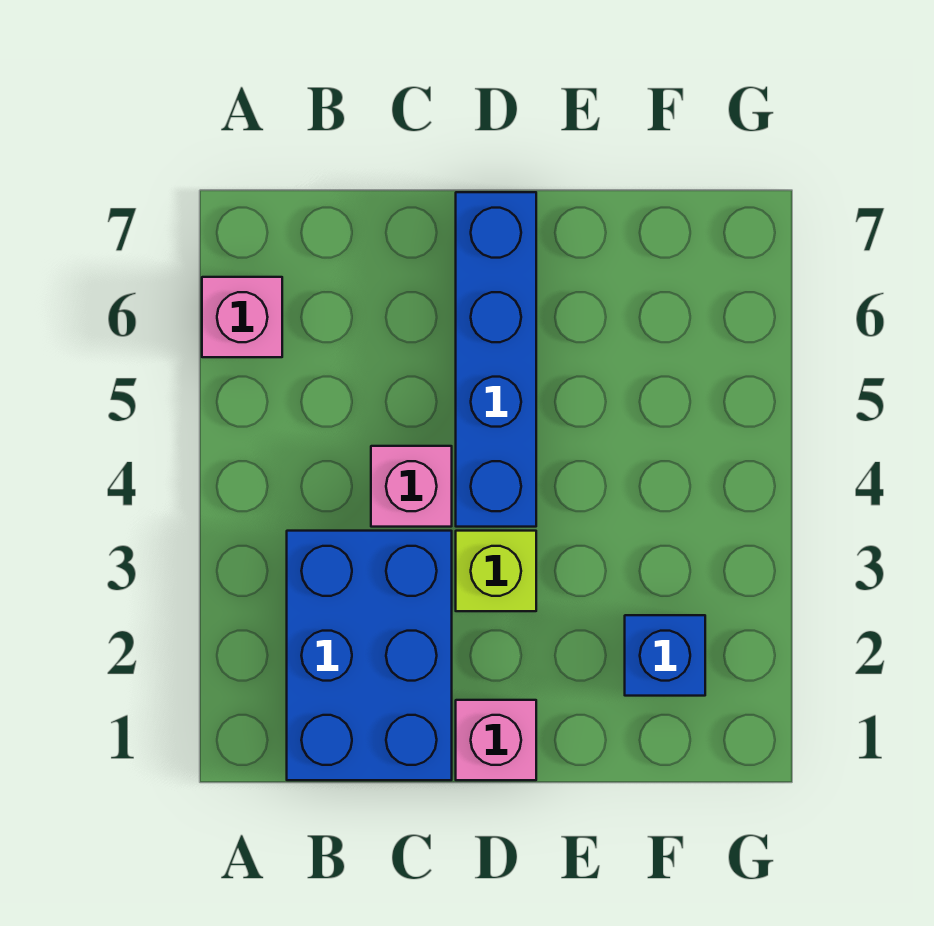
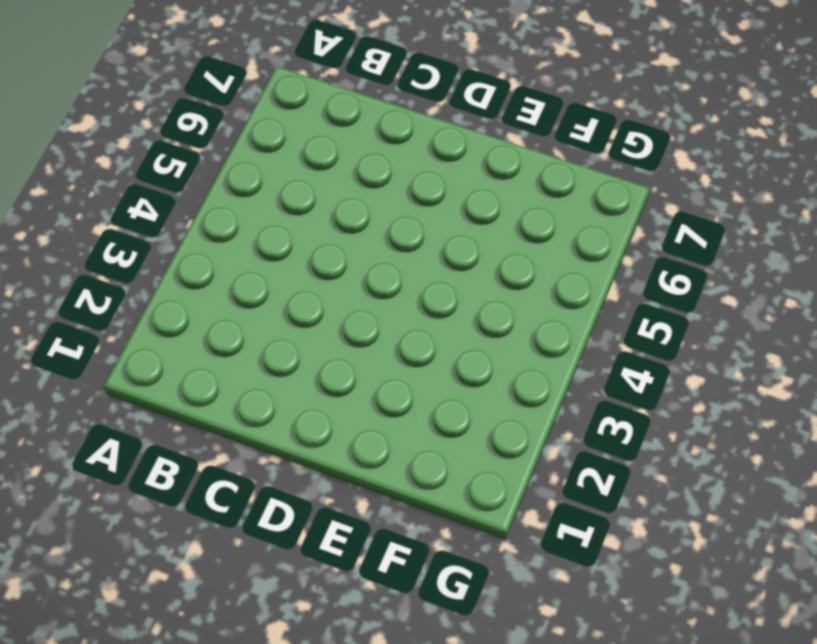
none -> pink 1x1 brick [202,277,282,357]
none -> blue 2x3 brick [287,531,452,780]

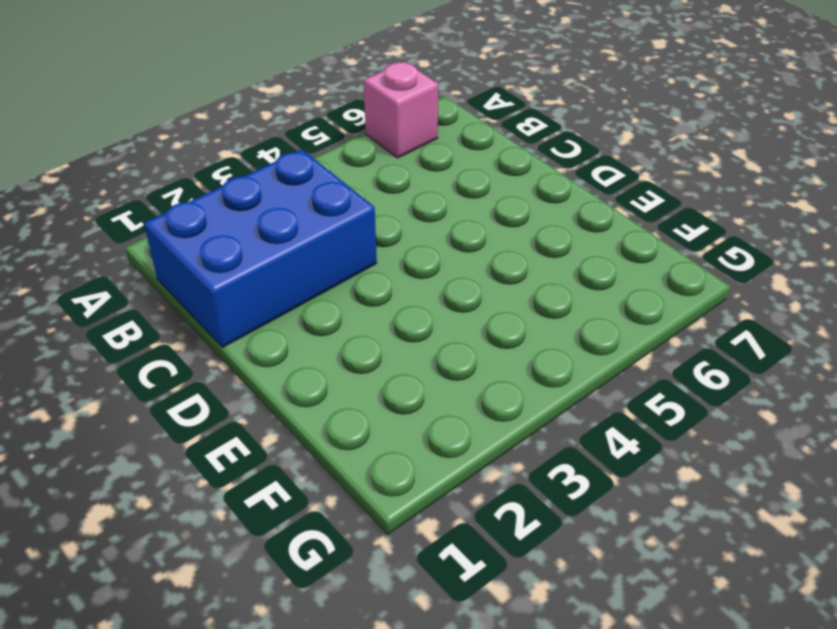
none -> pink 1x1 brick [371,446,452,527]
none -> pink 1x1 brick [456,700,536,780]

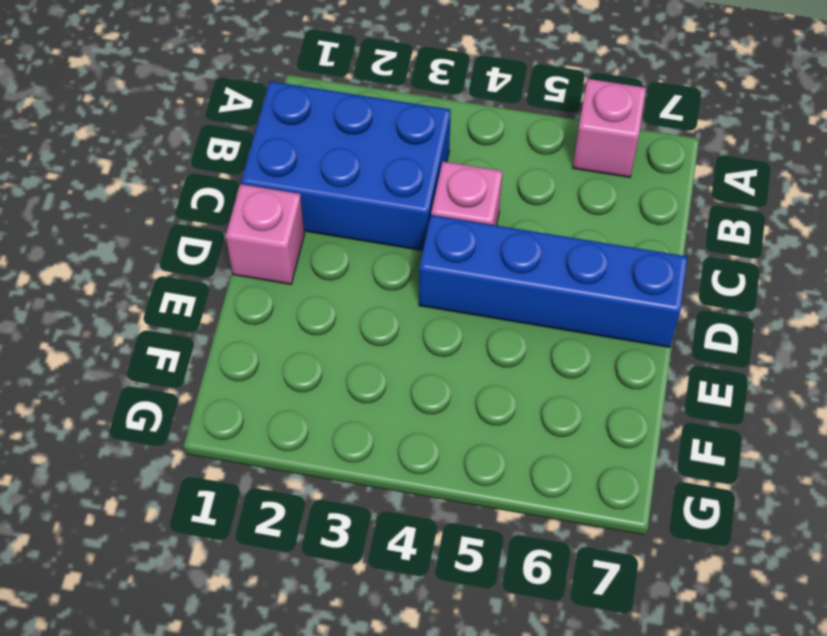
none -> lime 1x1 brick [456,531,536,611]
none -> blue 1x1 brick [625,615,705,696]

